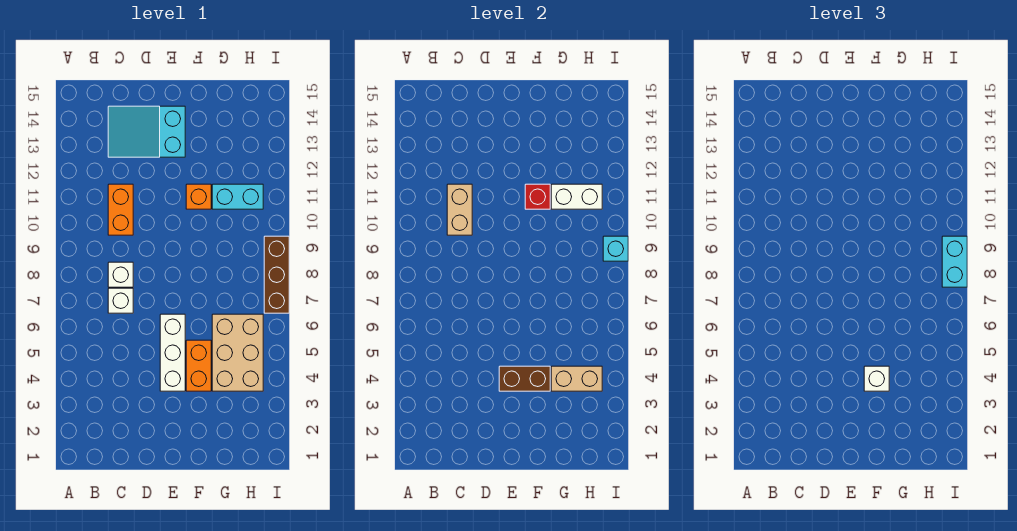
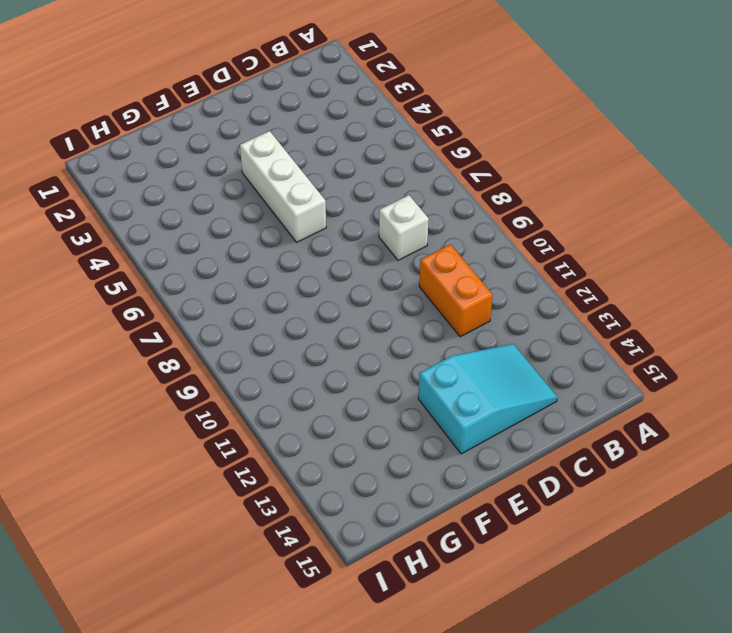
none -> white 1x1 brick [108,288,133,313]
none -> orange 1x2 brick [186,340,211,391]
none -> orange 1x1 brick [186,184,211,209]

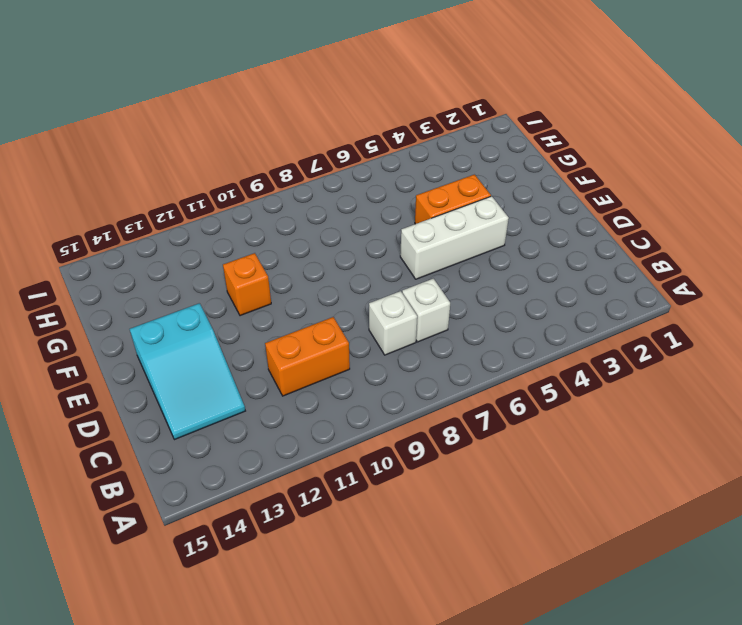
none -> tan 2x3 brick [212,314,263,391]
none -> cyan 1x2 brick [212,184,263,209]
none -> brown 1x3 brick [264,236,289,313]

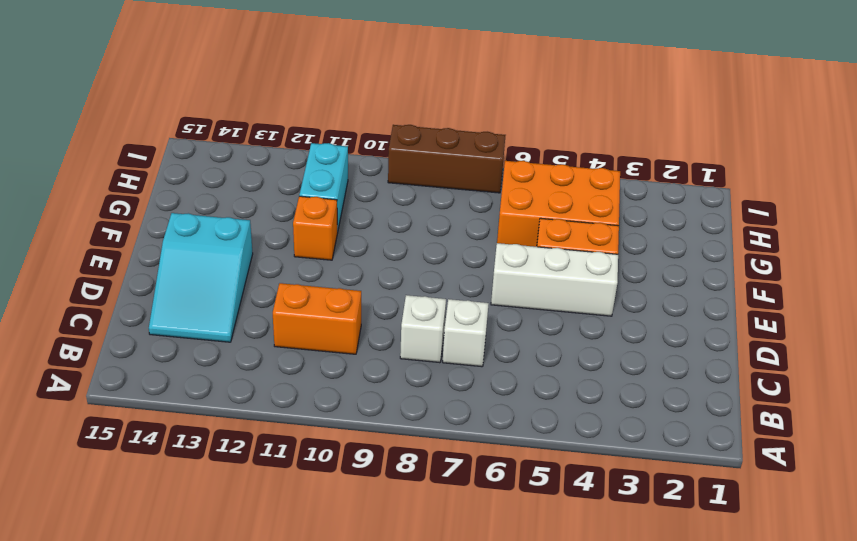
orange 2x3 brick [497,161,620,247] -> tan 2x3 brick [212,314,263,391]
none -> tan 1x2 brick [447,184,472,235]
none -> brown 1x2 brick [499,366,550,391]
none -> red 1x1 brick [525,184,550,209]

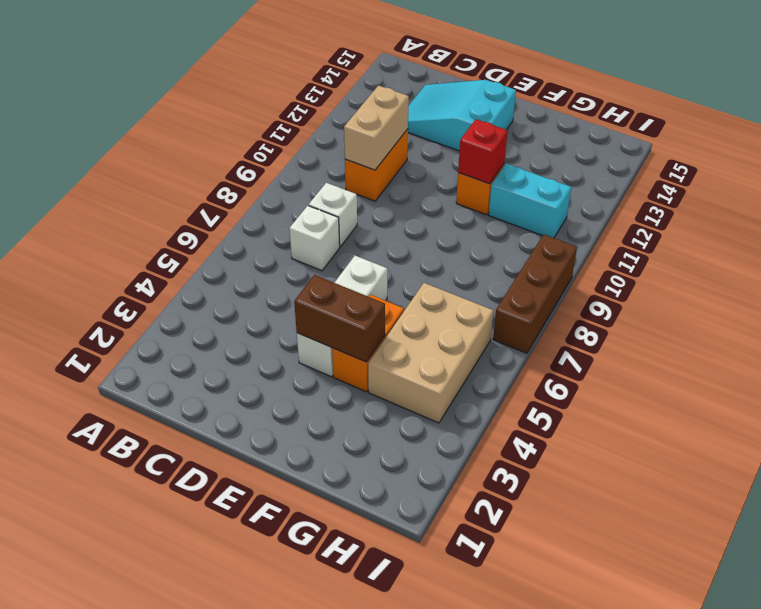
none -> tan 1x2 brick [551,366,602,391]
none -> white 1x2 brick [551,184,602,209]
none -> cyan 1x1 brick [603,236,628,261]

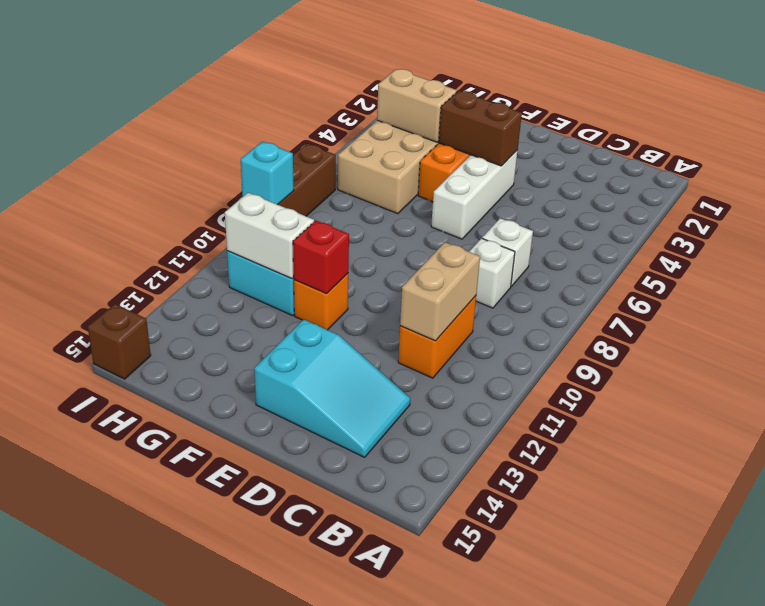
brown 1x1 brick [88,304,151,379] -> none
none -> white 1x1 brick [864,366,889,391]
none -> cyan 1x2 brick [942,236,967,287]

